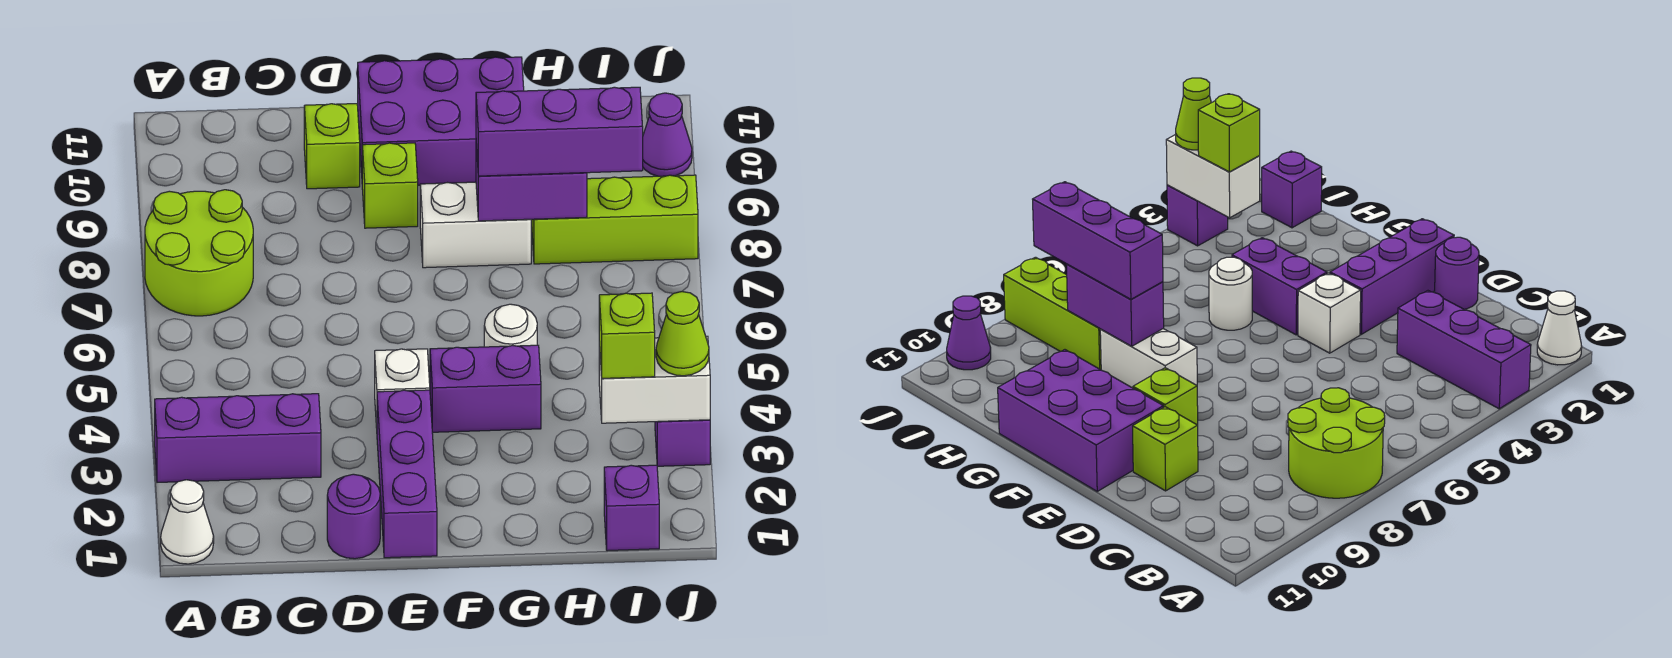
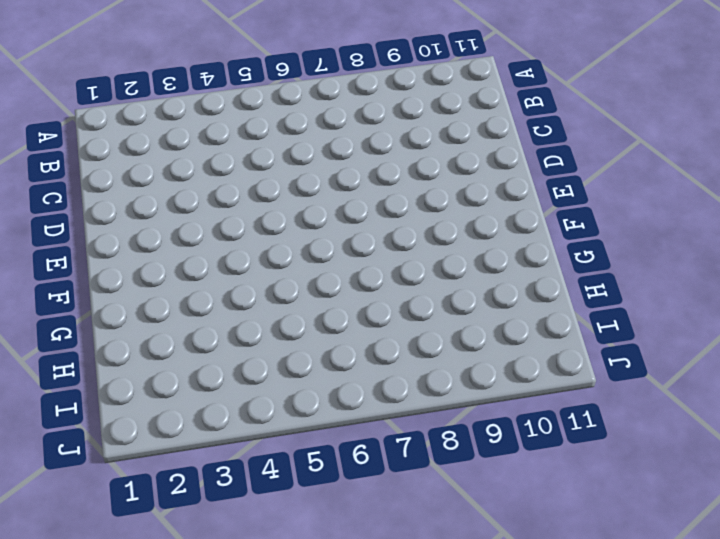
none -> white 1x1 cone [161,480,214,564]
none -> purple 1x3 brick [155,394,321,482]
none -> lime 2x2 round brick [145,190,253,316]

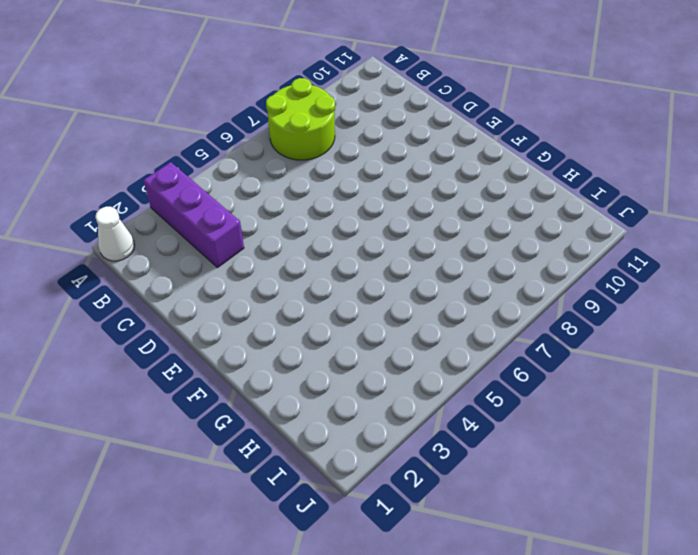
none -> purple 1x1 round brick [327,474,380,559]
none -> lime 1x1 brick [304,104,360,189]
none -> purple 1x3 brick [377,390,437,558]

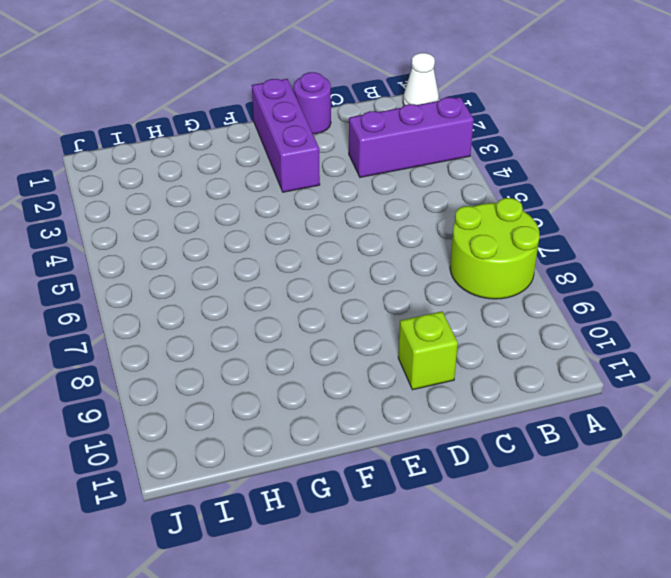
none -> white 1x1 brick [375,349,430,428]
none -> lime 1x1 brick [362,143,418,228]
none -> purple 2x3 brick [358,57,524,185]

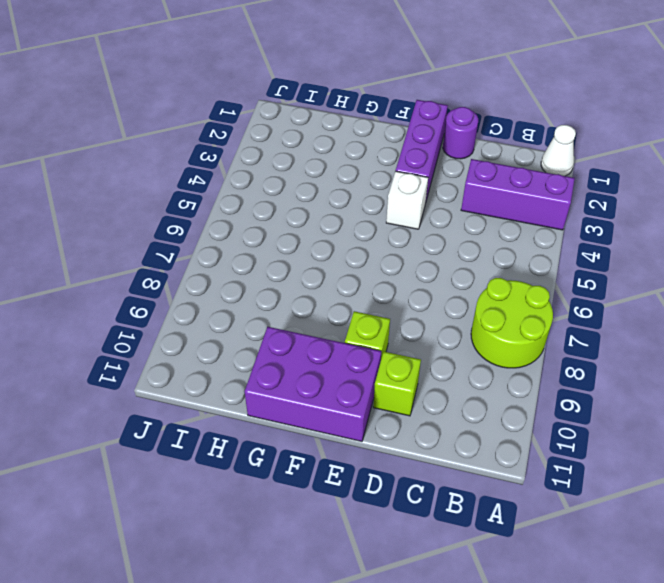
none -> purple 1x2 brick [430,345,541,432]
none -> white 1x2 brick [420,182,531,268]
none -> white 1x1 round brick [484,304,537,347]

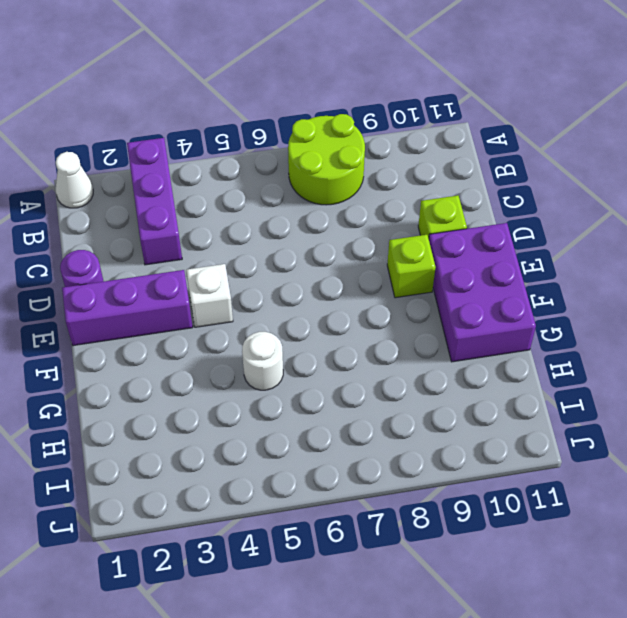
none -> purple 1x2 brick [430,345,541,432]
none -> white 1x2 brick [420,182,531,268]
none -> lime 1x3 brick [532,175,698,264]

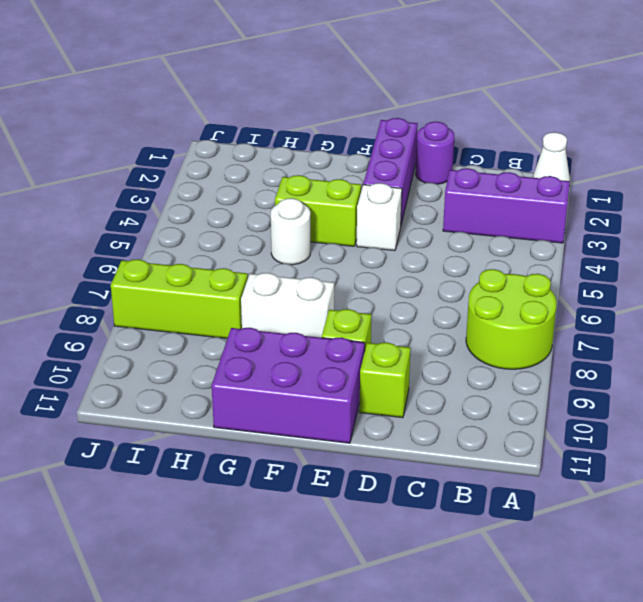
lime 1x2 brick [275,175,361,246] -> purple 1x2 brick [430,345,541,432]
none -> purple 1x1 brick [604,465,659,551]
none -> purple 1x1 brick [655,420,710,466]
none -> purple 1x1 cone [643,93,692,176]

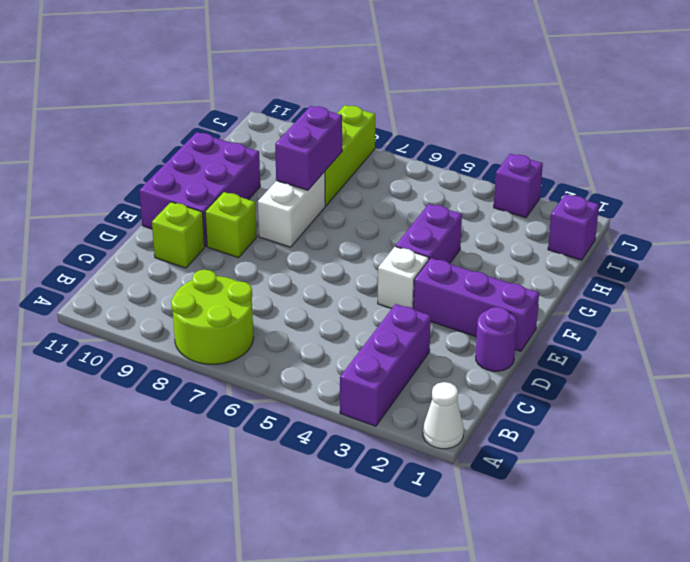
none -> white 1x1 round brick [484,304,537,347]
none -> purple 1x1 cone [643,93,692,176]
none -> white 1x2 brick [599,336,710,423]

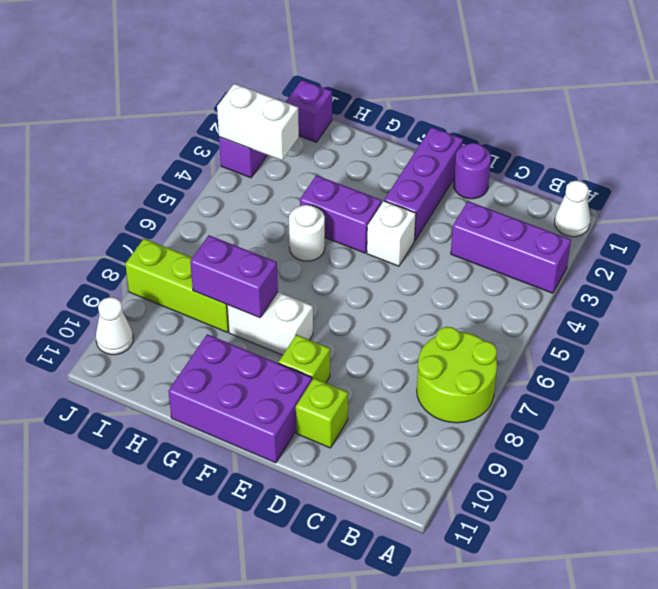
white 1x1 cone [96,297,133,355] -> purple 1x1 cone [643,93,692,176]
none -> purple 1x3 brick [476,87,643,176]
none -> lime 1x1 brick [599,293,655,378]
none -> lime 1x1 cone [656,292,709,376]

